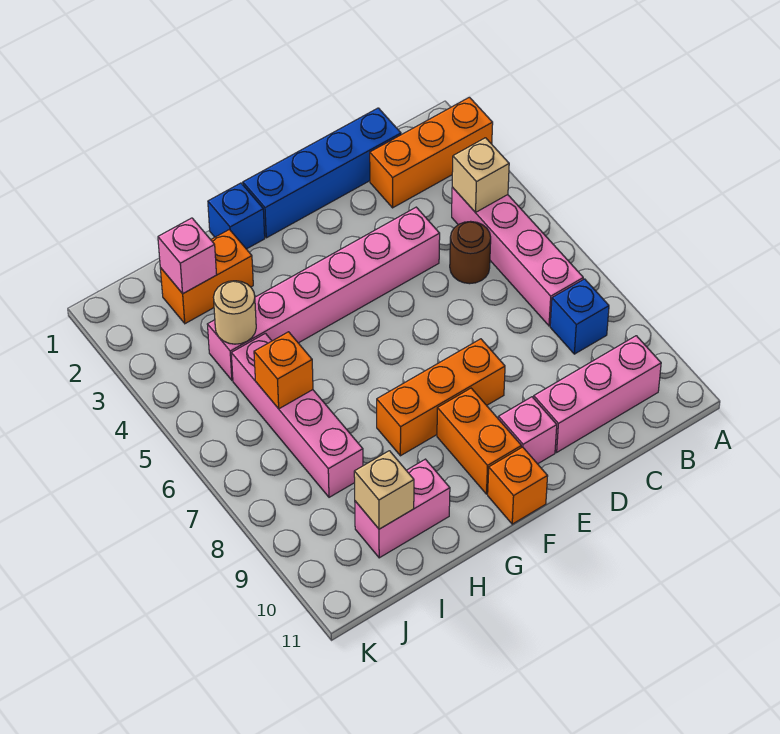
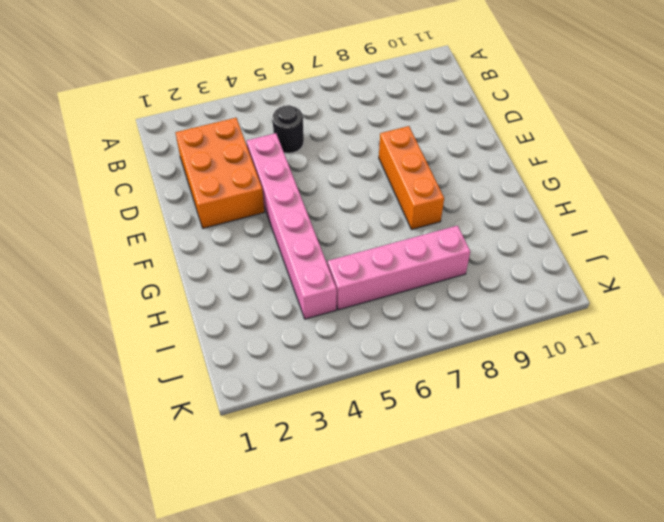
orange 2x3 brick [175,118,264,228] -> orange 1x3 brick [370,97,493,208]
black 1x1 round brick [272,105,304,153] -> brown 1x1 round brick [450,221,491,284]
none -> pink 1x4 brick [452,187,583,326]
none -> blue 1x1 brick [550,279,609,354]
none -> pink 1x3 brick [534,336,661,452]

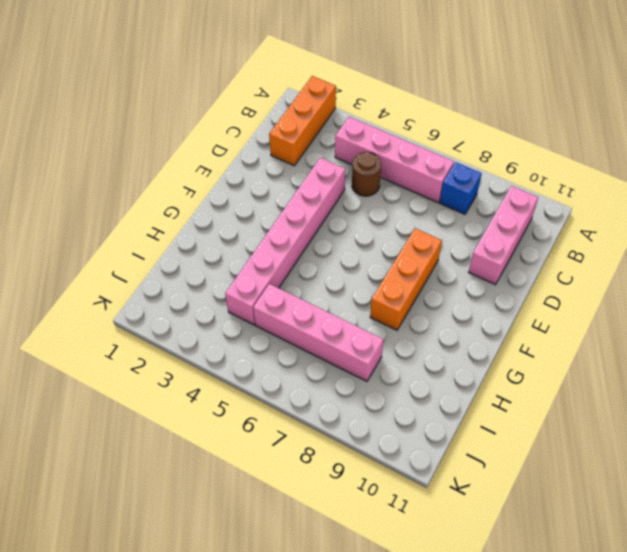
none -> blue 1x4 brick [243,108,401,238]
none -> pink 1x1 brick [498,397,557,464]
none -> orange 1x2 brick [437,388,521,494]

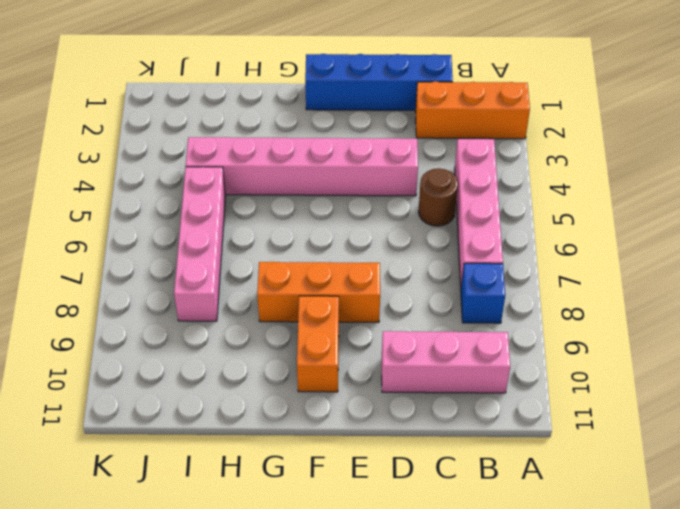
none -> pink 1x1 brick [498,397,557,464]
none -> orange 1x1 brick [488,447,548,524]
none -> blue 1x1 brick [208,183,265,249]

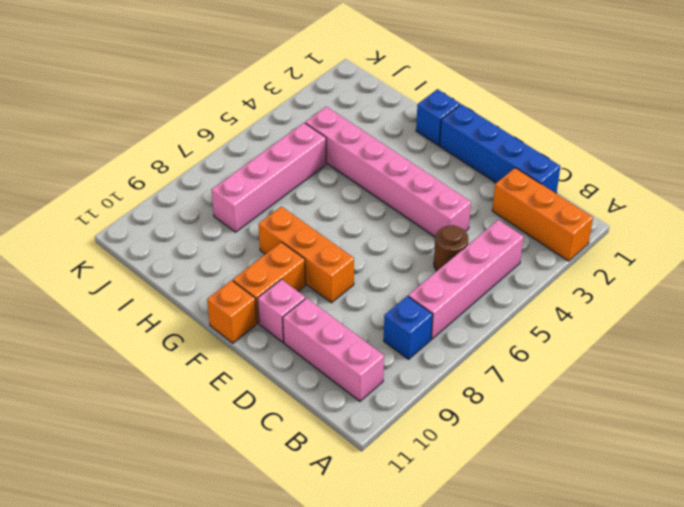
none -> orange 1x2 brick [160,230,253,324]
none -> pink 1x2 brick [355,459,450,558]
none -> tan 1x1 brick [452,138,509,212]

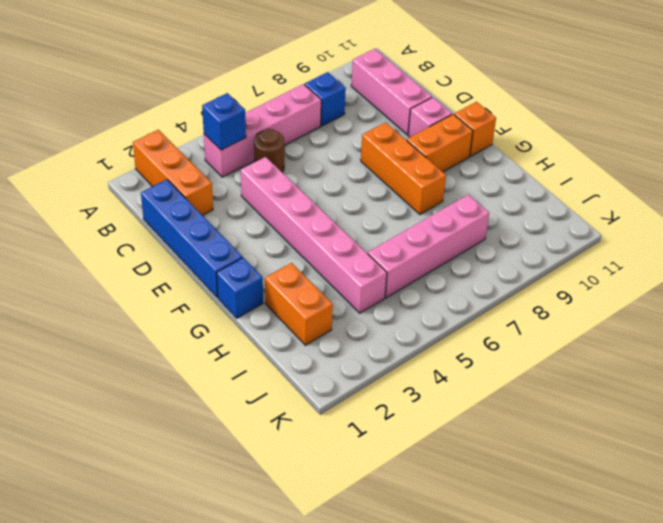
blue 1x1 brick [202,93,246,150] -> tan 1x1 brick [452,138,509,212]
none -> pink 1x2 brick [355,459,450,558]
none -> pink 1x1 brick [158,218,217,294]
none -> tan 1x1 round brick [213,281,256,344]

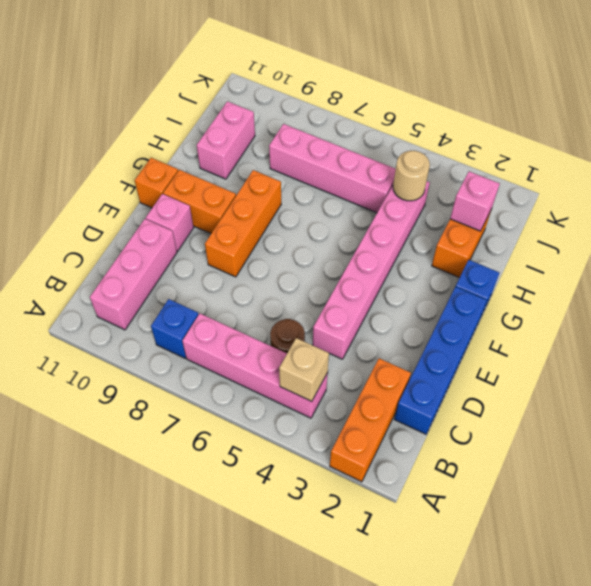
none -> orange 1x1 brick [254,332,313,409]
none -> tan 1x1 brick [354,451,414,529]

